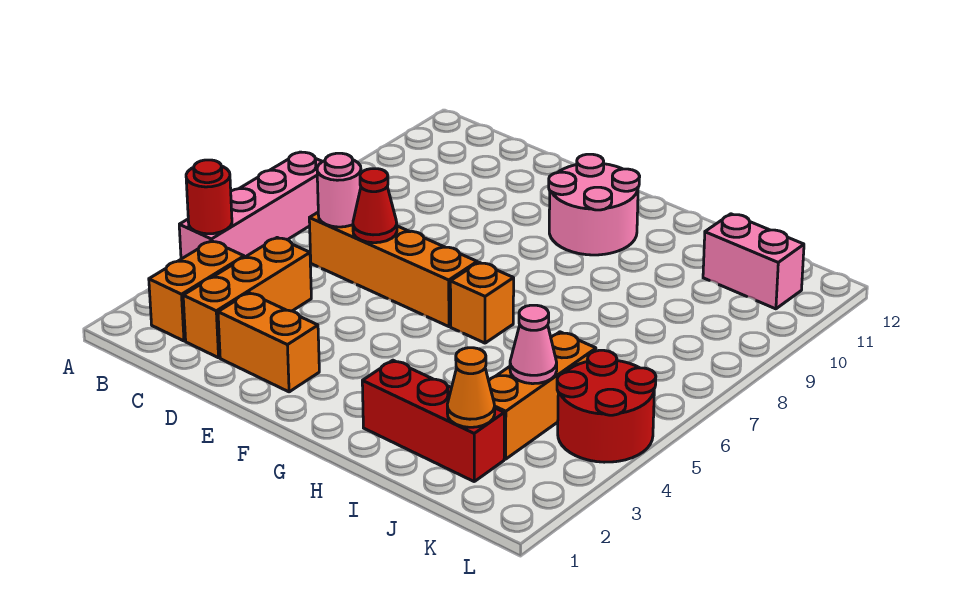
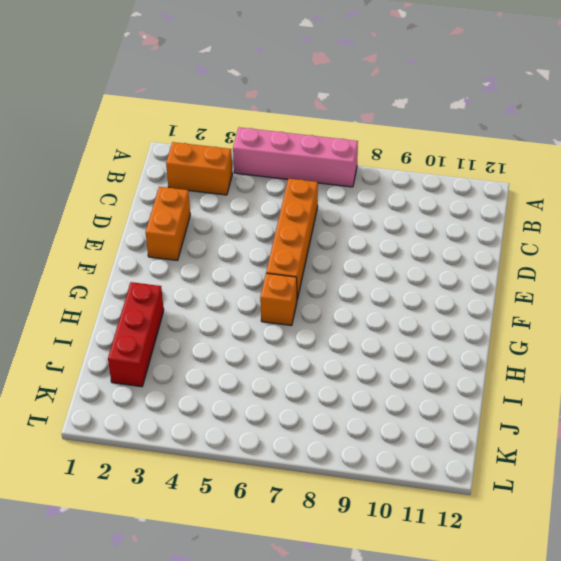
none -> orange 1x3 brick [183,238,311,358]
none -> pink 2x2 round brick [549,154,640,255]
none -> orange 1x3 brick [489,332,596,459]

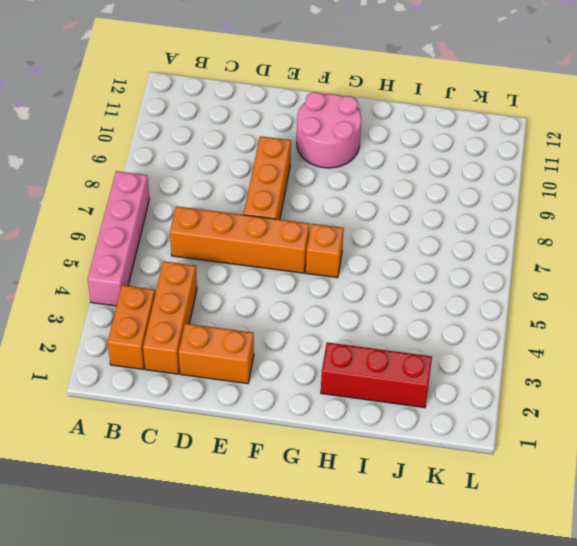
orange 1x3 brick [244,136,291,220] -> orange 1x3 brick moved to [489,332,596,459]
none -> pink 1x2 brick [703,214,804,309]
none -> red 2x2 round brick [557,350,656,462]
none -> red 1x1 round brick [186,160,232,234]

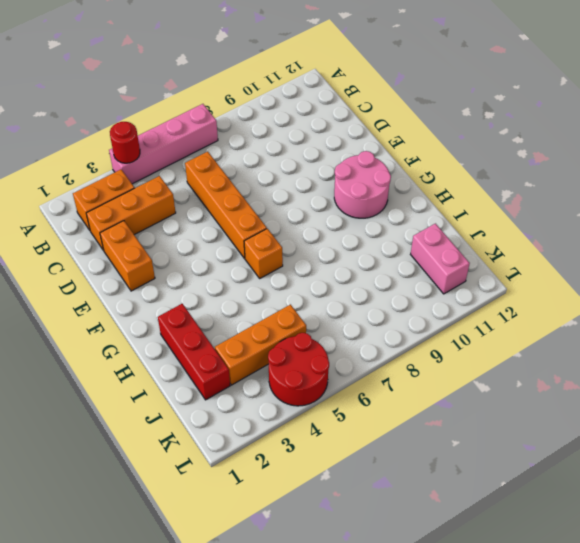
none -> pink 1x1 round brick [317,153,361,227]
none -> red 1x1 cone [353,169,397,243]
none -> orange 1x1 cone [447,348,495,427]

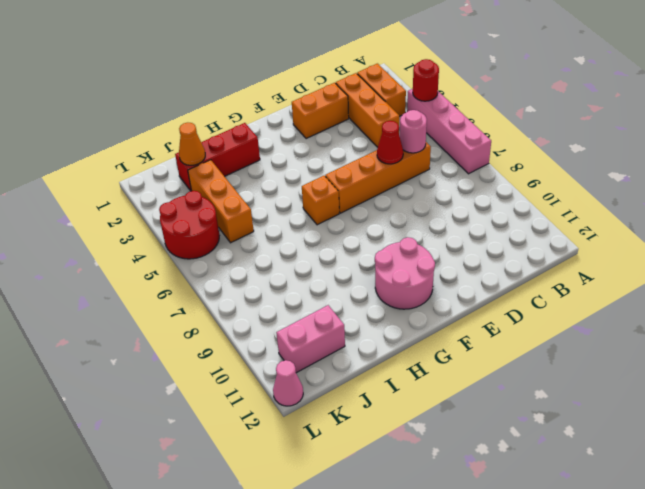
pink 1x1 cone [273,360,303,406] -> pink 1x1 cone moved to [510,305,557,384]

